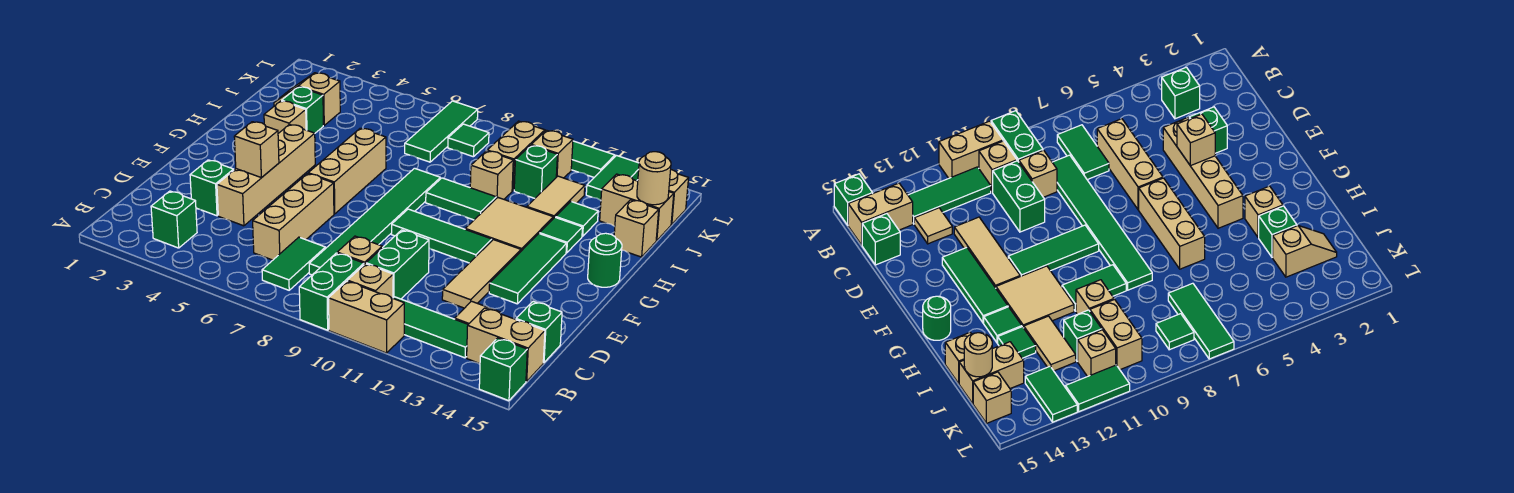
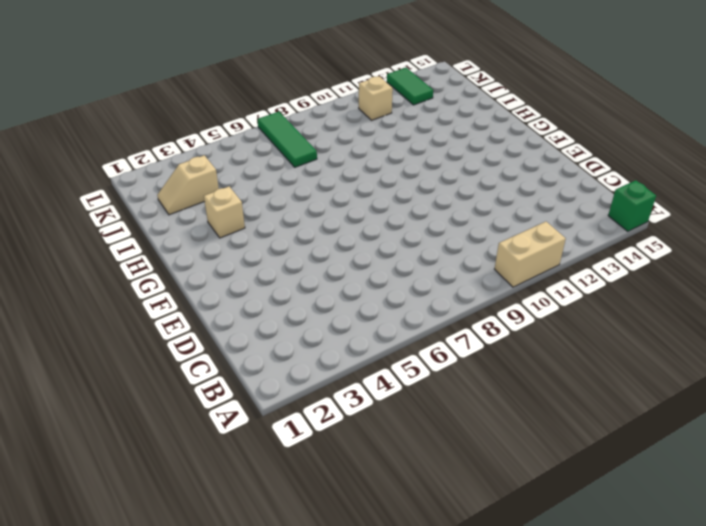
none -> green 1x2 brick [299,253,364,330]
none -> green 1x1 brick [151,191,197,248]
none -> green 1x2 tile [262,237,325,290]
none -> tan 1x1 brick [348,264,393,298]

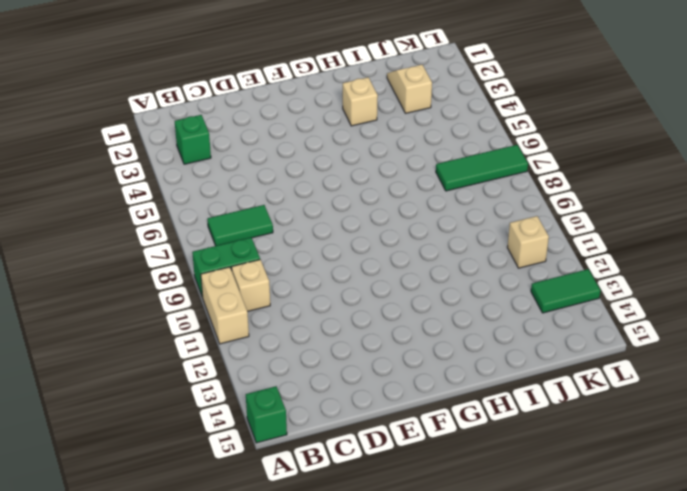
none -> green 1x3 tile [393,297,468,358]
none -> tan 1x2 brick [467,308,545,381]
none -> tan 1x3 brick [253,174,334,260]
none -> green 1x6 tile [309,168,440,275]

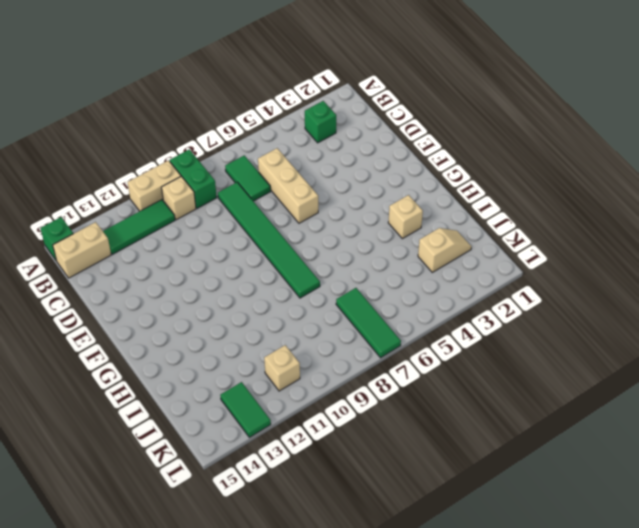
none -> tan 1x1 brick [337,236,382,264]
none -> green 1x2 brick [366,230,429,299]
none -> tan 1x1 tile [455,301,500,324]
none -> green 1x1 brick [516,302,562,363]

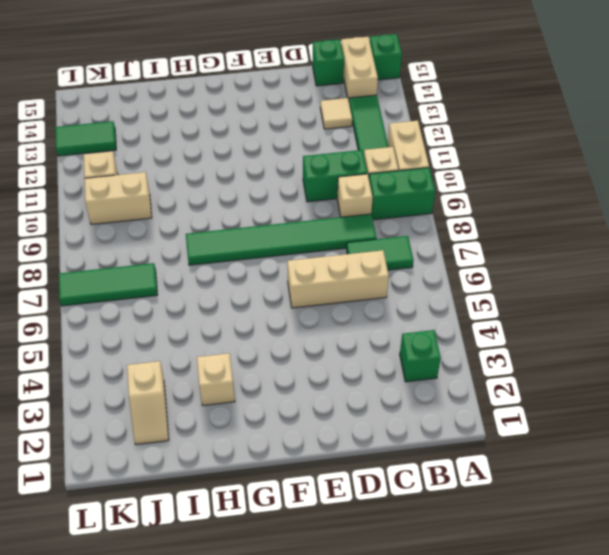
none -> green 1x1 brick [190,160,234,216]
none -> tan 1x4 brick [217,124,315,226]
none -> tan 1x3 tile [442,240,521,308]
none -> green 1x3 tile [489,234,567,304]

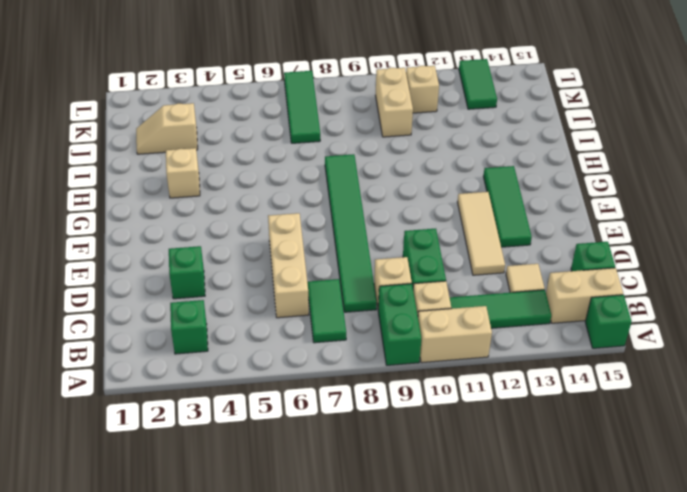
none -> tan 1x4 brick [217,124,315,226]
none -> tan 1x3 brick [308,128,386,214]
none -> green 1x3 tile [391,209,492,263]
none -> tan 2x2 tile [465,198,553,251]

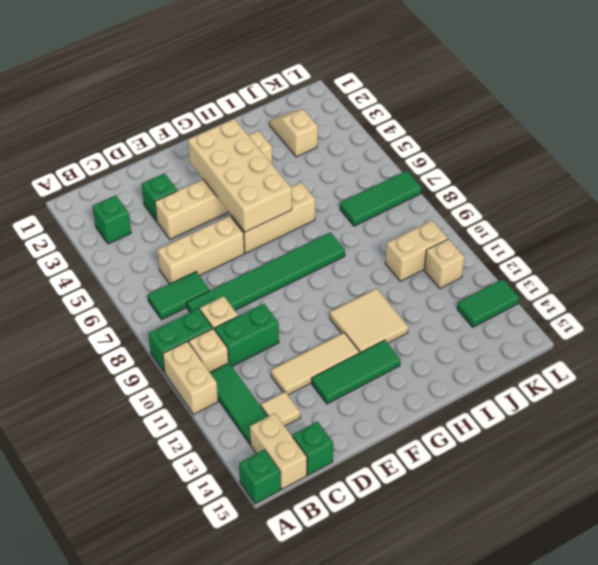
tan 2x4 brick [188,119,292,232] -> none
none -> green 1x3 tile [391,209,492,263]
none -> green 1x1 round brick [588,233,622,287]
none -> green 1x2 tile [426,178,496,220]
none -> green 1x1 tile [540,217,583,253]

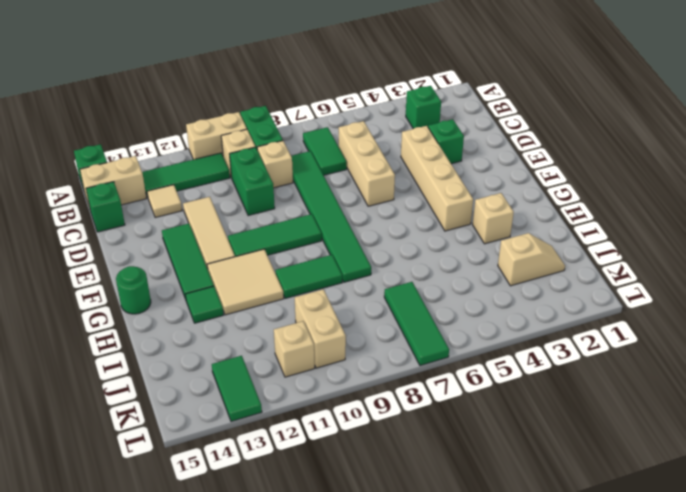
none -> tan 1x3 brick [308,128,386,214]
none -> green 1x1 brick [282,87,323,133]
none -> tan 1x1 brick [470,151,513,199]
none -> tan 1x2 tile [527,176,585,219]

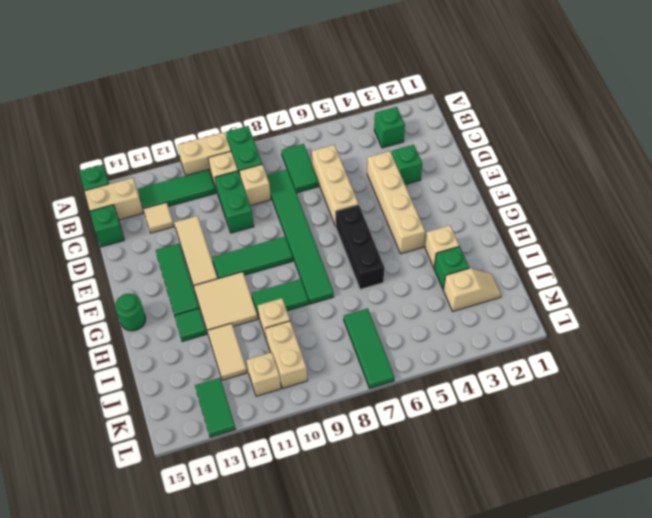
black 1x3 brick [336,205,384,289] -> tan 1x3 brick [308,128,386,214]
none -> green 1x1 tile [556,202,598,236]
none -> tan 1x1 brick [614,200,659,257]
none -> green 1x1 brick [514,145,557,198]
none -> tan 1x2 brick [600,174,674,241]

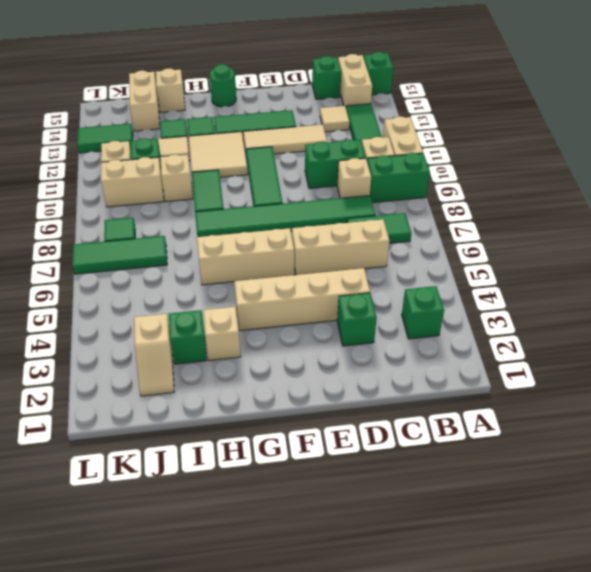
none -> tan 1x1 brick [669,170,688,224]
none -> green 1x2 tile [571,141,615,177]
none -> tan 1x1 brick [234,122,279,178]
none -> tan 1x1 round brick [637,152,671,205]

